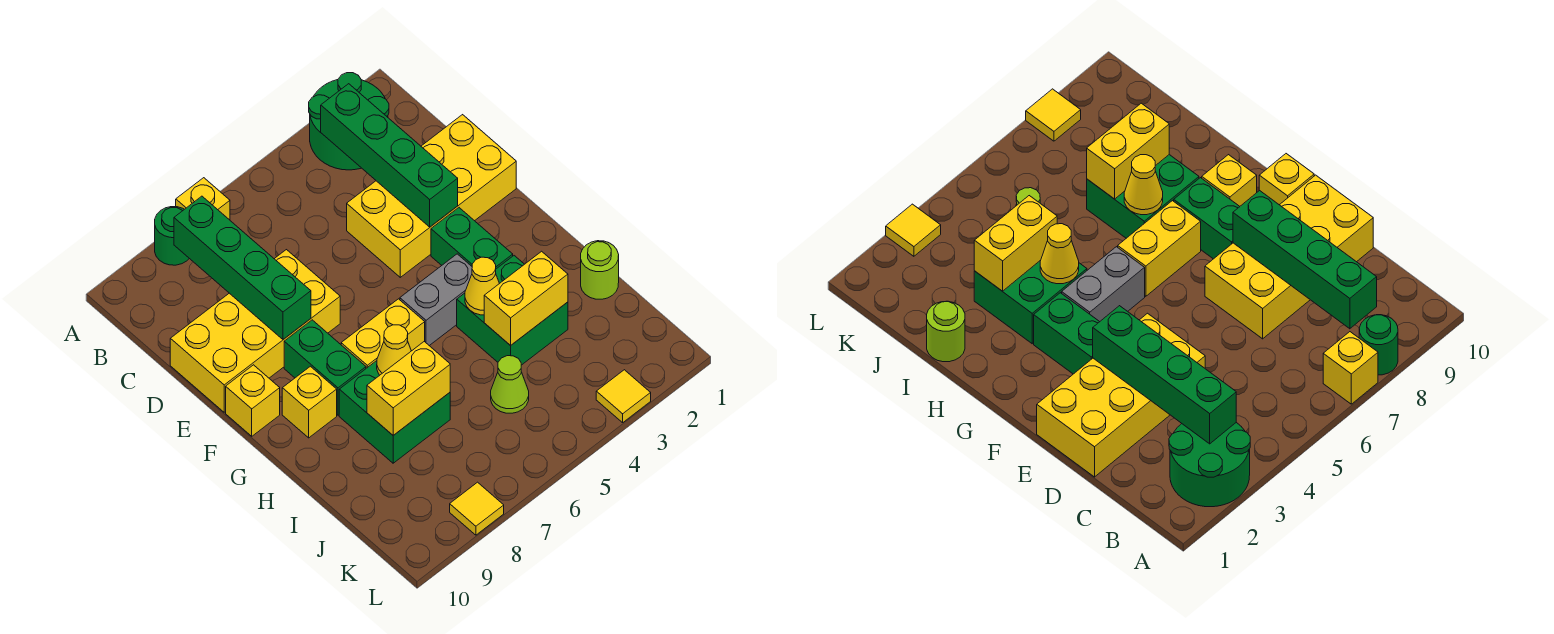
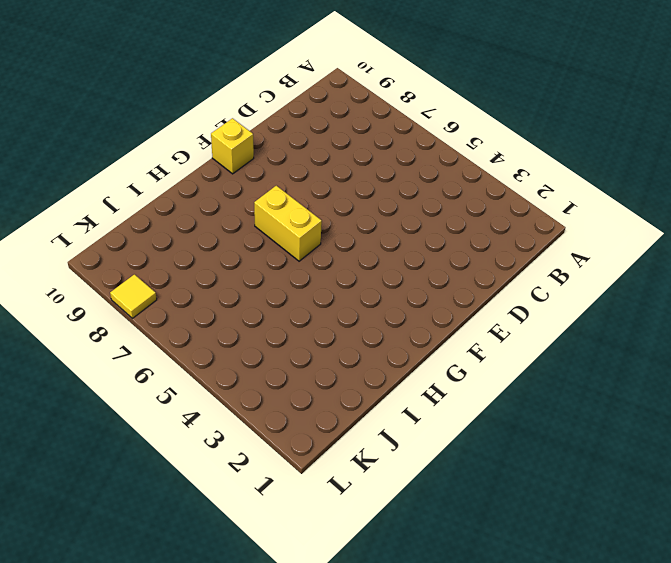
none -> green 2x2 round brick [309,73,389,170]
none -> yellow 1x1 brick [176,178,230,220]
none -> green 1x1 round brick [155,207,189,265]

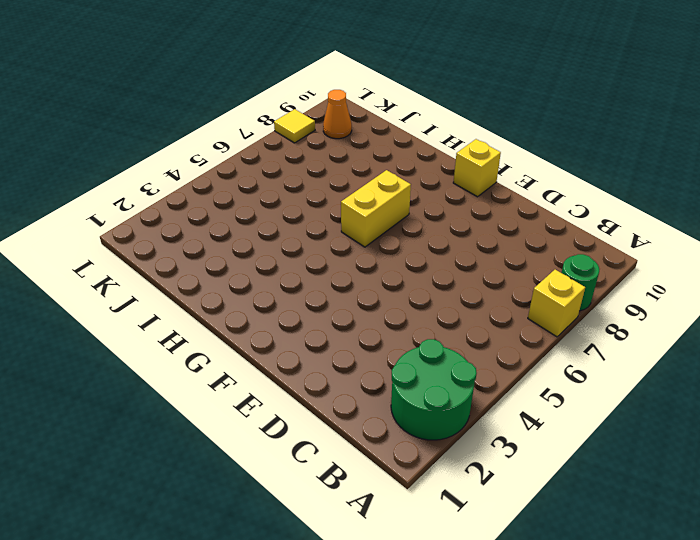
orange 1x1 cone [323,90,352,139] -> none
none -> yellow 2x4 brick [347,115,516,277]
none -> yellow 2x4 brick [170,250,340,412]
none -> green 1x2 brick [431,208,513,269]

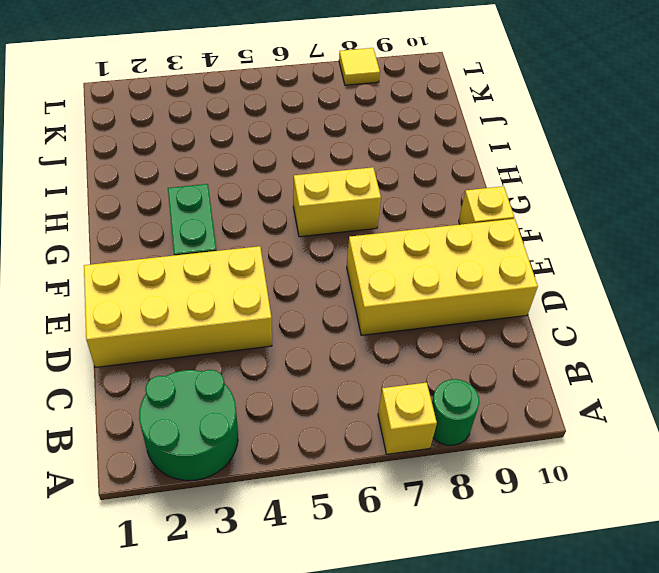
none -> green 1x2 brick [284,320,366,415]
none -> grey 1x2 brick [400,254,472,346]
none -> yellow 1x1 brick [282,366,337,438]

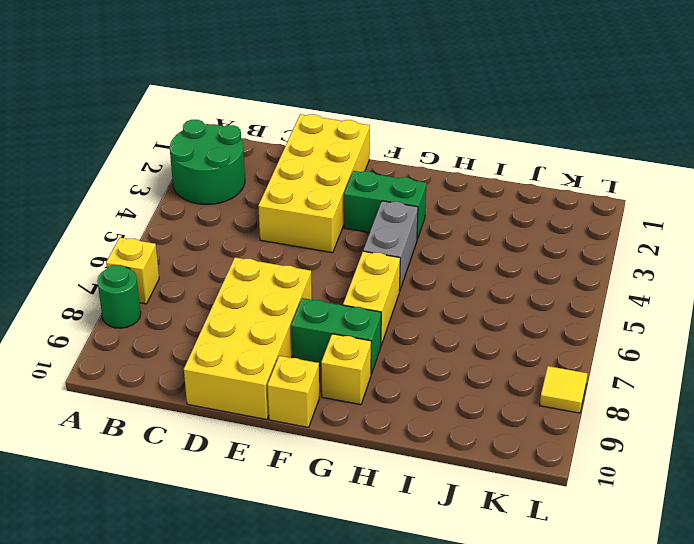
none -> green 2x2 brick [457,256,568,365]
none -> green 2x2 brick [339,361,450,463]
none -> lime 1x1 round brick [581,241,619,299]

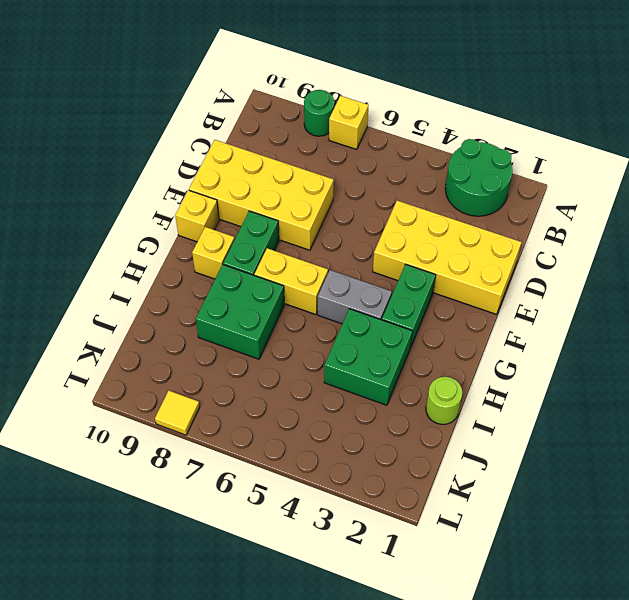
none -> lime 1x1 cone [491,356,529,413]
none -> yellow 1x1 tile [596,370,651,423]
none -> green 1x4 brick [321,84,458,227]

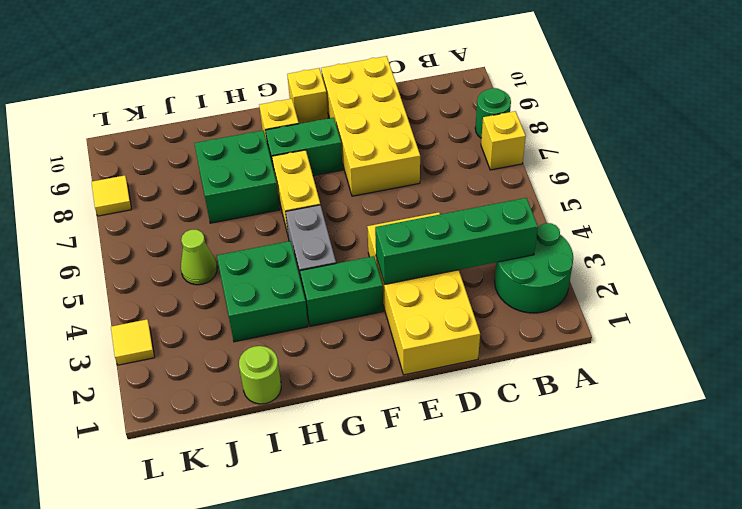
none -> green 1x4 brick [174,196,311,339]
none -> yellow 1x1 cone [465,257,499,315]
none -> yellow 1x1 cone [377,325,411,375]

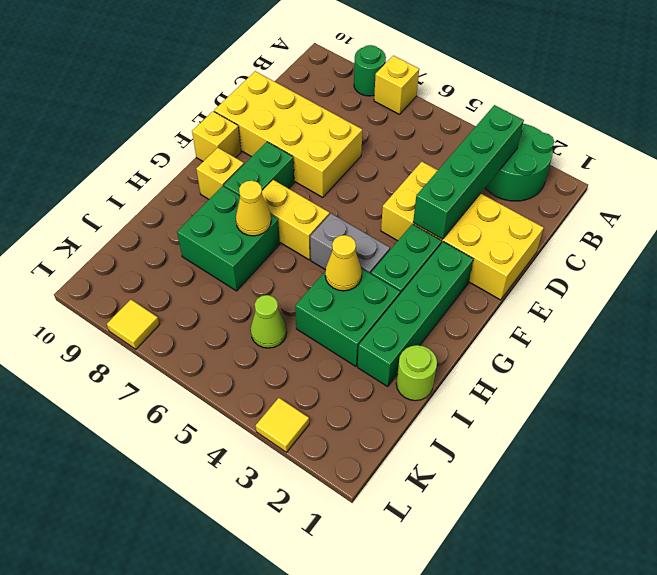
green 1x4 brick [358,242,473,386] -> green 1x4 brick moved to [174,196,311,339]
none -> yellow 1x2 brick [484,251,568,346]
none -> yellow 1x2 brick [367,341,450,435]

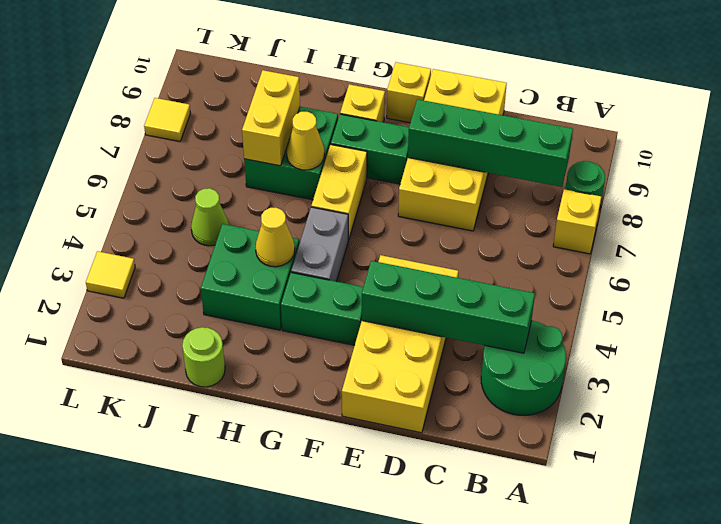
none -> yellow 1x2 brick [484,251,568,346]

